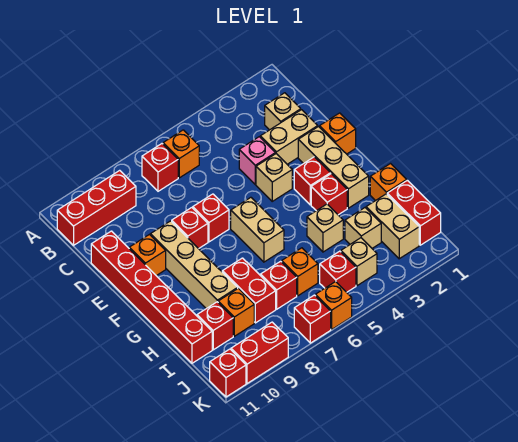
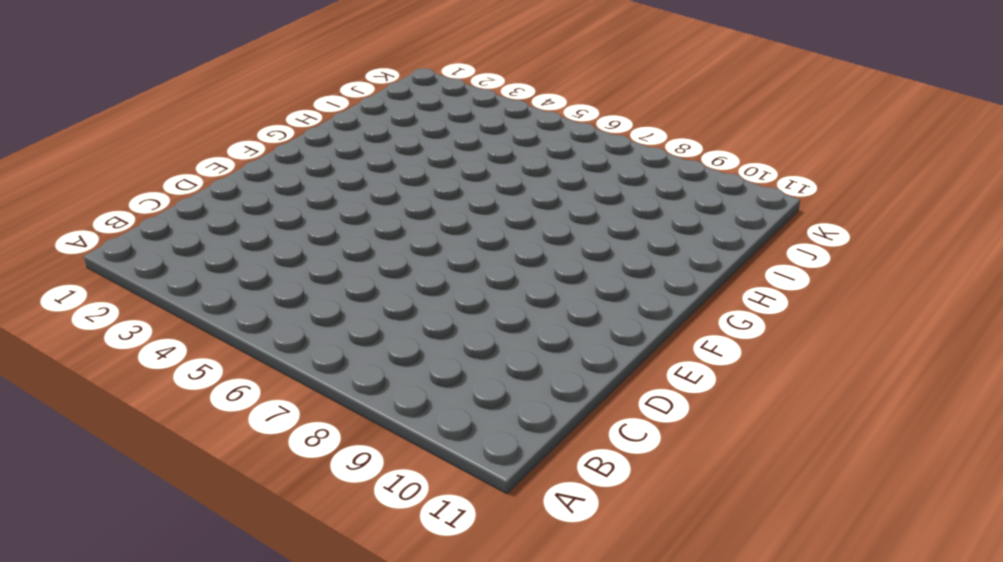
none -> orange 1x1 brick [163,130,199,178]
none -> red 1x1 brick [142,144,178,191]
none -> red 1x3 brick [57,170,136,245]
none -> tan 1x1 brick [265,93,301,130]

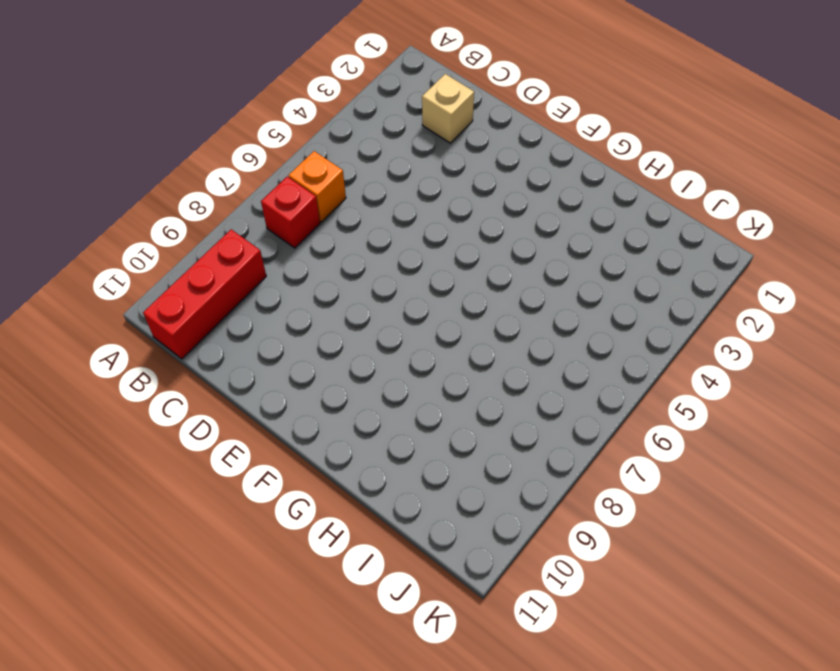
none -> tan 1x2 brick [260,110,318,164]
none -> pink 1x1 brick [239,137,275,185]
none -> red 1x6 brick [91,231,212,363]
none -> orange 1x1 brick [320,113,356,154]

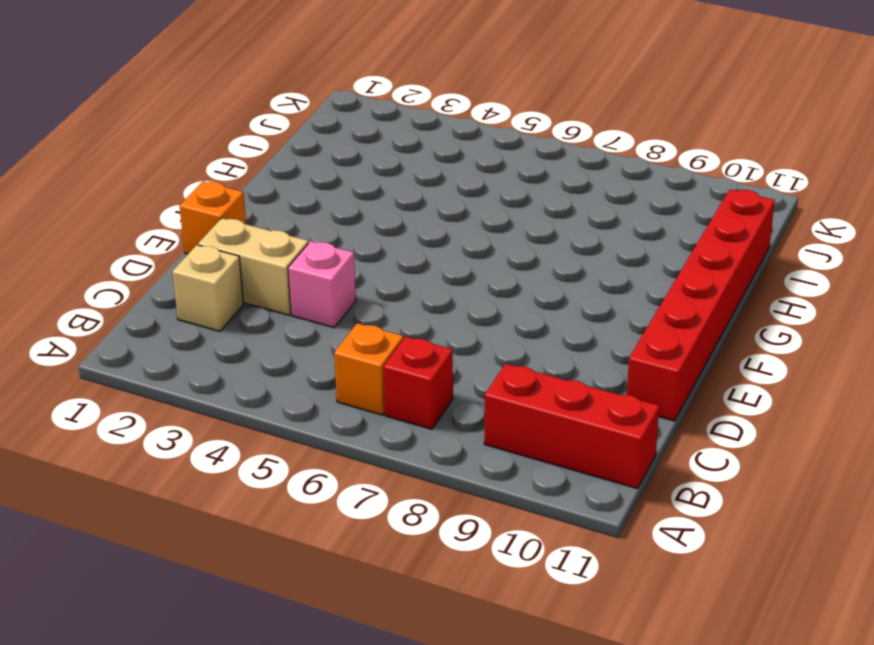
none -> tan 1x3 brick [298,127,369,208]
none -> tan 1x1 brick [256,154,292,201]
none -> red 1x1 brick [193,194,229,242]
none -> red 1x1 brick [172,208,208,249]

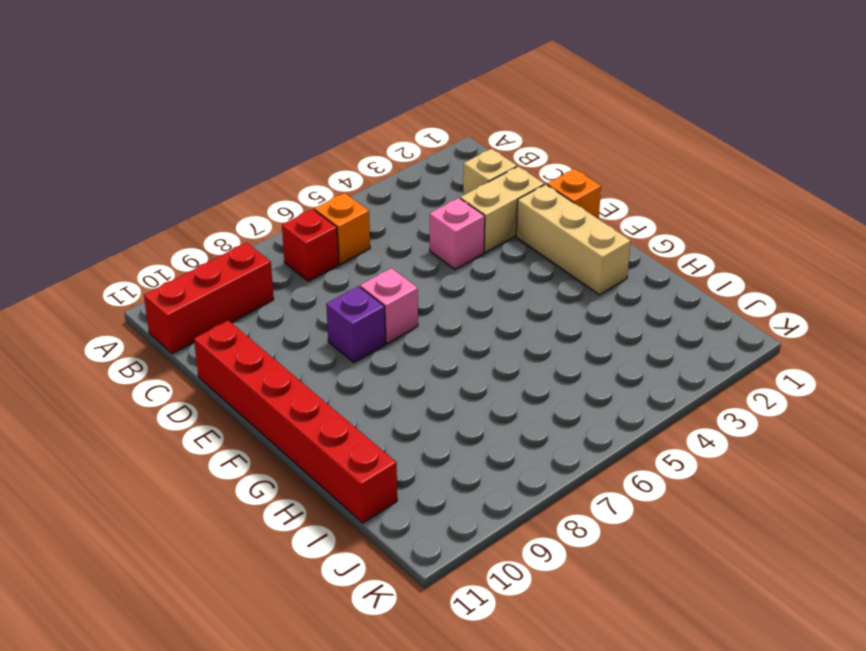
pink 1x1 brick [360,268,418,344] -> red 1x1 brick [193,194,229,242]
purple 1x1 brick [326,286,386,362] -> red 1x1 brick [172,208,208,249]
none -> tan 1x1 brick [256,154,292,201]
none -> tan 1x4 brick [150,221,238,309]
none -> orange 1x1 brick [129,235,166,276]
none -> red 1x1 brick [294,157,330,205]

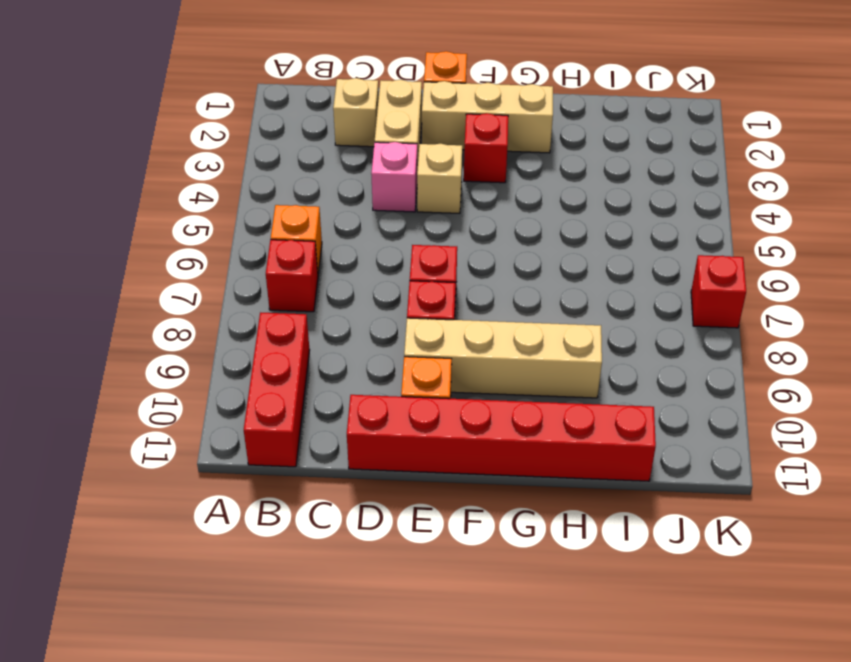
none -> tan 1x2 brick [231,197,284,262]
none -> red 1x1 brick [311,174,347,215]
none -> orange 1x1 brick [370,164,407,201]
none -> tan 1x1 brick [307,204,343,252]

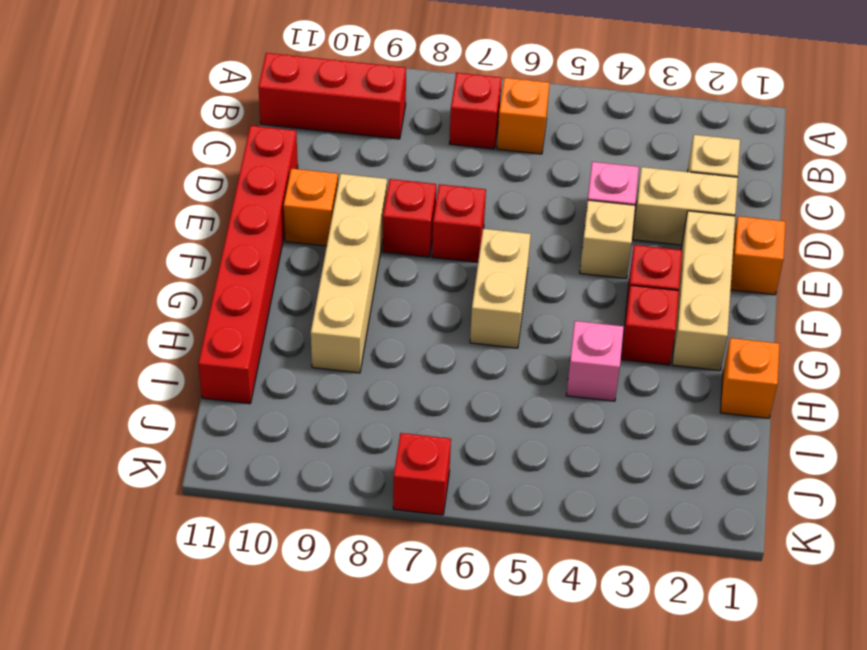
pink 1x1 brick [566,321,624,401] -> tan 1x1 brick [307,204,343,252]
none -> red 1x2 brick [222,258,276,323]
none -> red 1x2 brick [387,180,441,245]
none -> tan 1x2 brick [366,194,419,259]
none -> tan 1x1 brick [345,208,381,248]

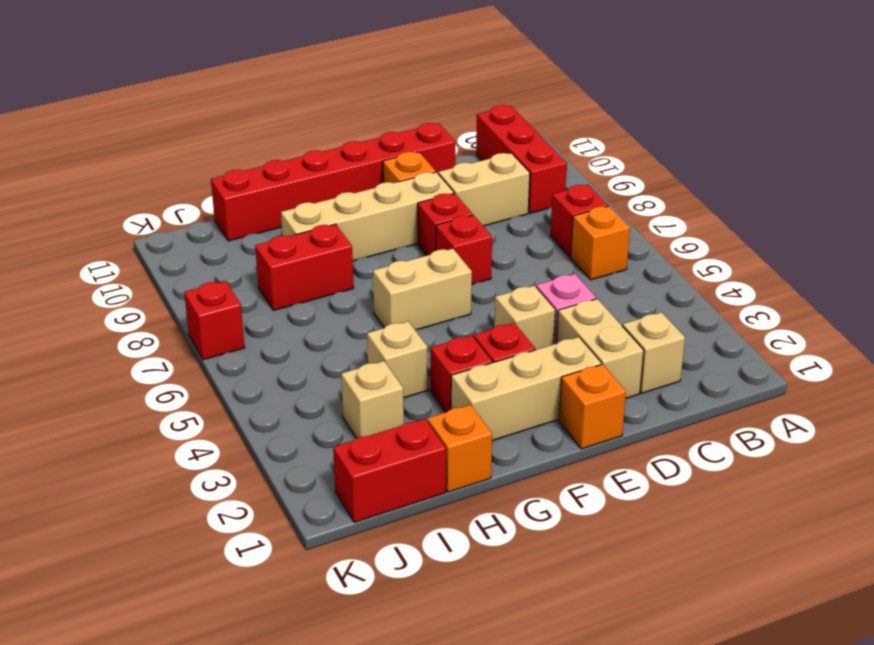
tan 1x2 brick [438,153,530,226] -> tan 1x2 brick moved to [366,194,419,259]
none -> orange 1x1 brick [282,248,318,296]
none -> red 1x1 brick [260,261,297,309]
none -> orange 1x1 brick [218,288,254,336]
none -> red 1x1 brick [197,302,233,350]

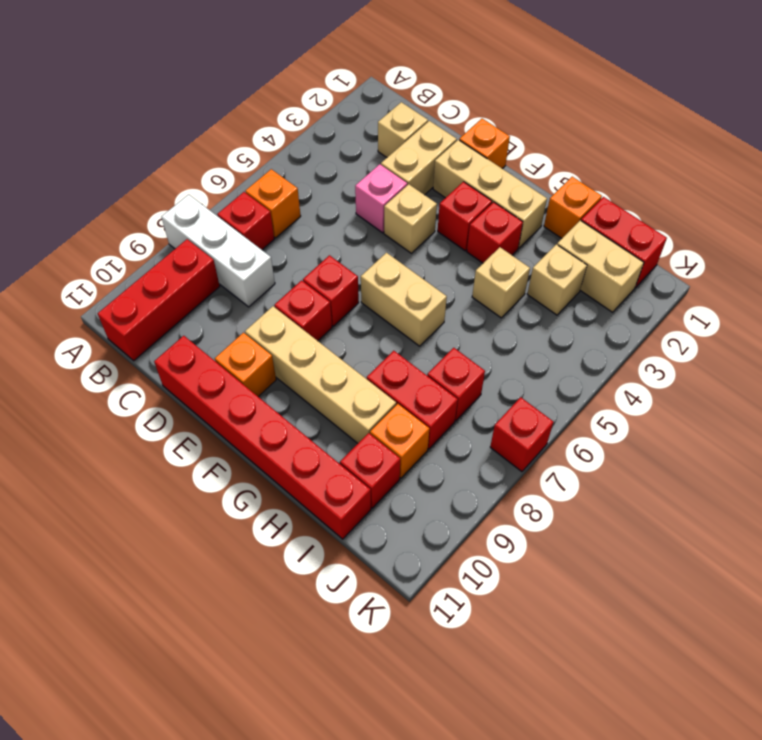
white 1x3 brick [161,194,275,307] -> none
none -> orange 1x1 brick [282,248,318,296]
none -> tan 1x1 brick [341,238,377,286]
none -> red 1x1 brick [320,251,356,292]
none -> orange 1x1 brick [316,282,352,329]

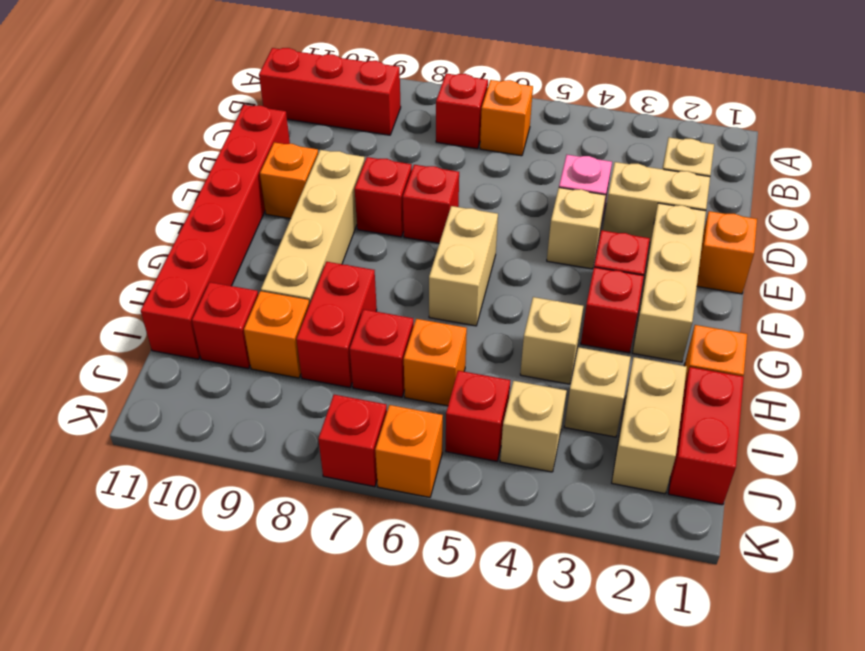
none -> red 1x2 brick [231,322,288,383]
none -> red 1x1 brick [210,349,246,397]

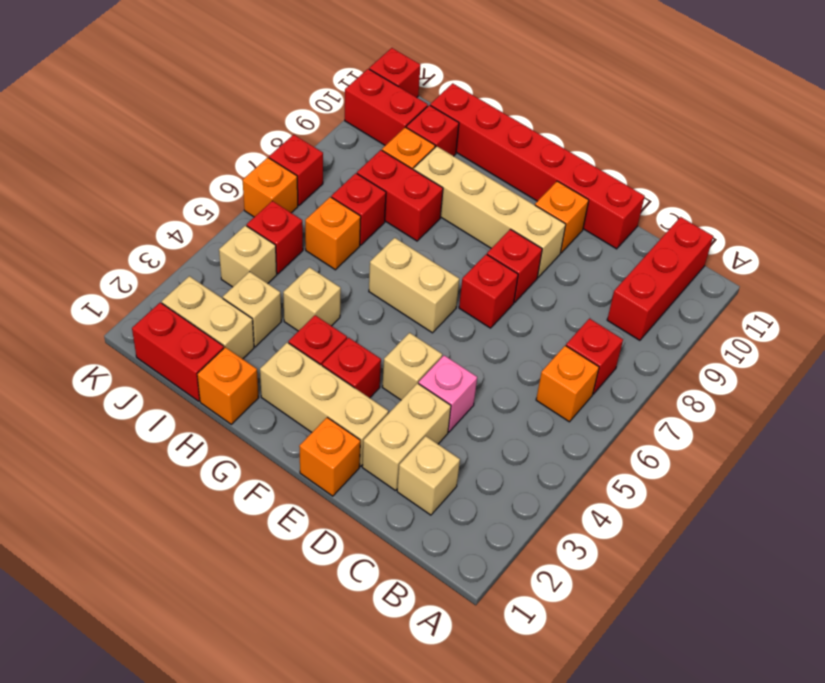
red 1x2 brick [345,69,428,145] -> red 1x2 brick turned to [231,322,288,383]

